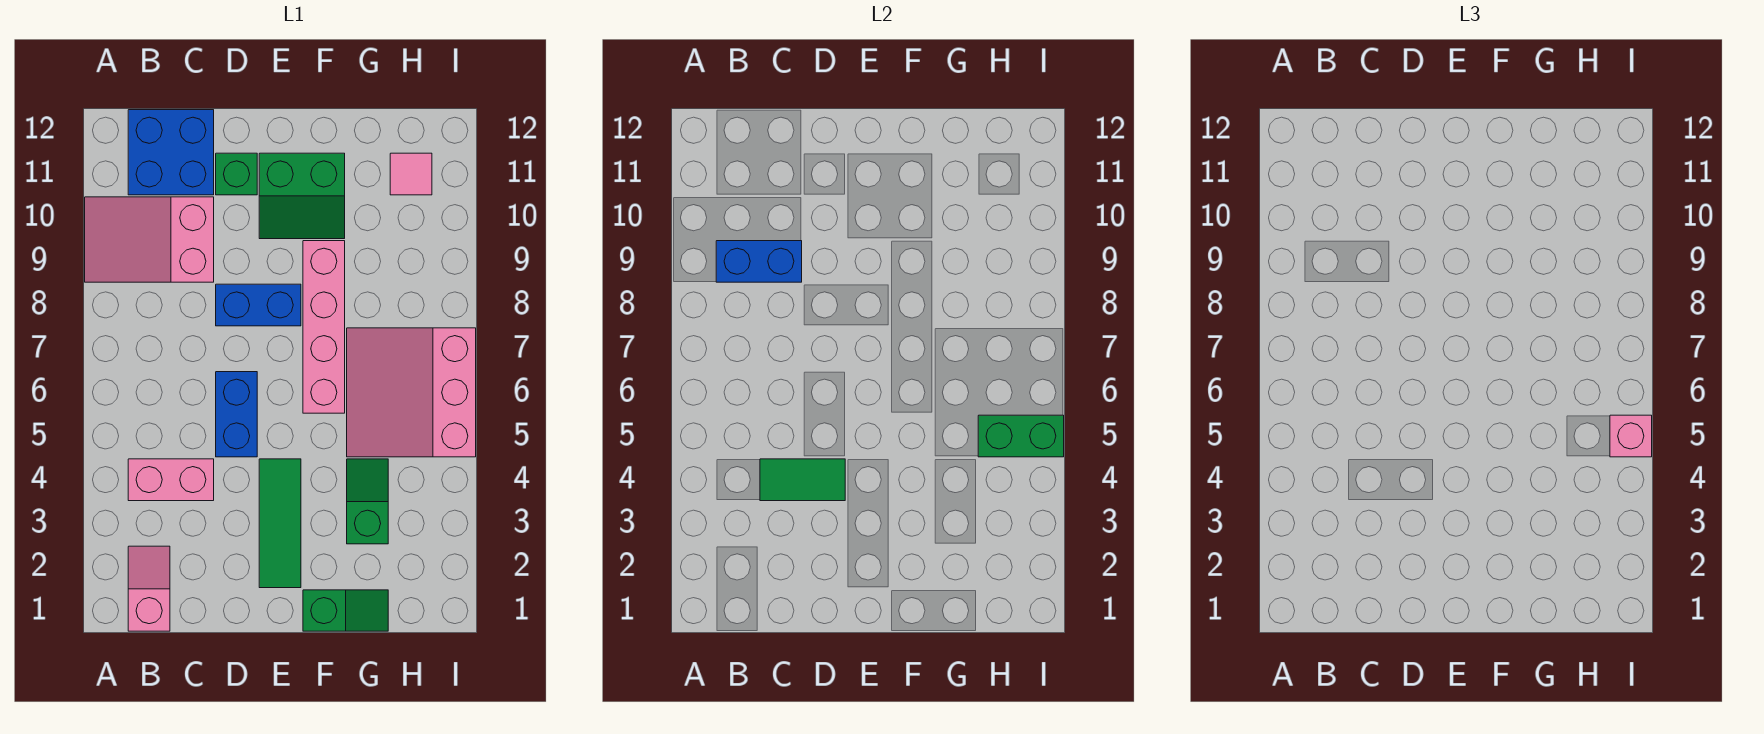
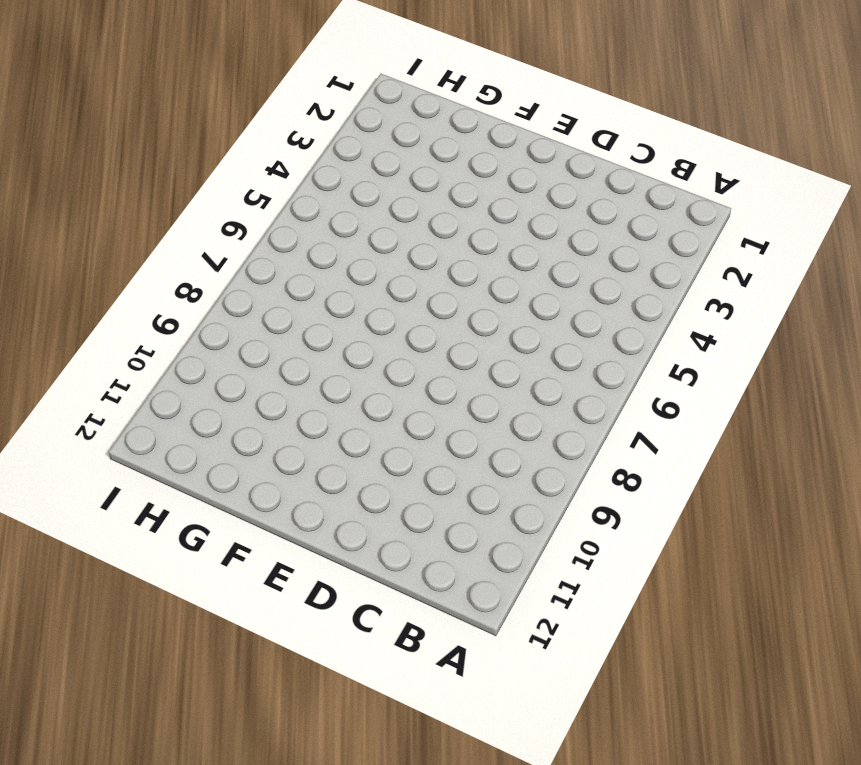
none -> pink 2x3 slope [85,197,214,282]
none -> pink 1x2 slope [128,546,170,631]
none -> pink 1x2 brick [128,459,214,501]

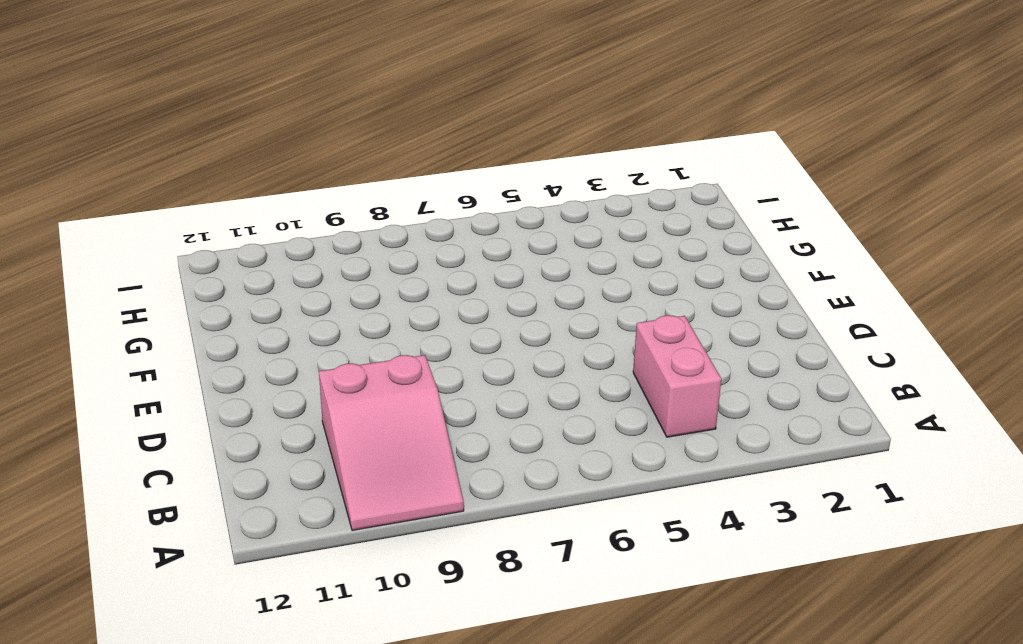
none -> pink 1x2 slope [128,546,170,631]
none -> blue 2x2 brick [128,110,214,195]
none -> blue 1x2 brick [216,372,257,457]

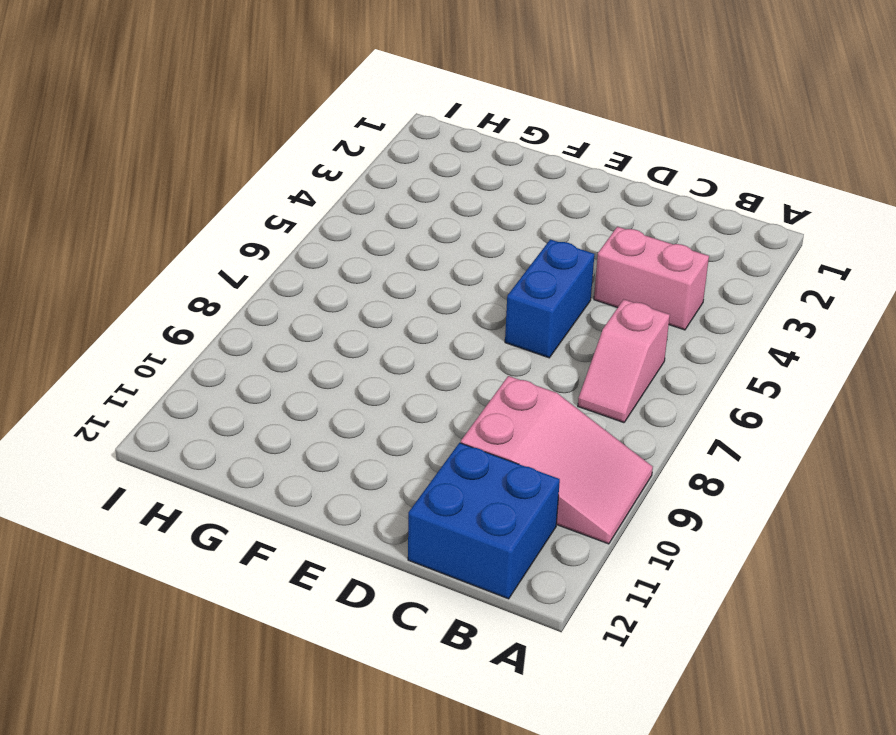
pink 1x2 slope [578,299,670,423] -> pink 1x2 slope moved to [128,546,170,631]
none -> blue 1x2 brick [216,284,301,326]
none -> green 1x1 brick [216,153,257,195]
none -> green 1x3 tile [259,459,301,588]

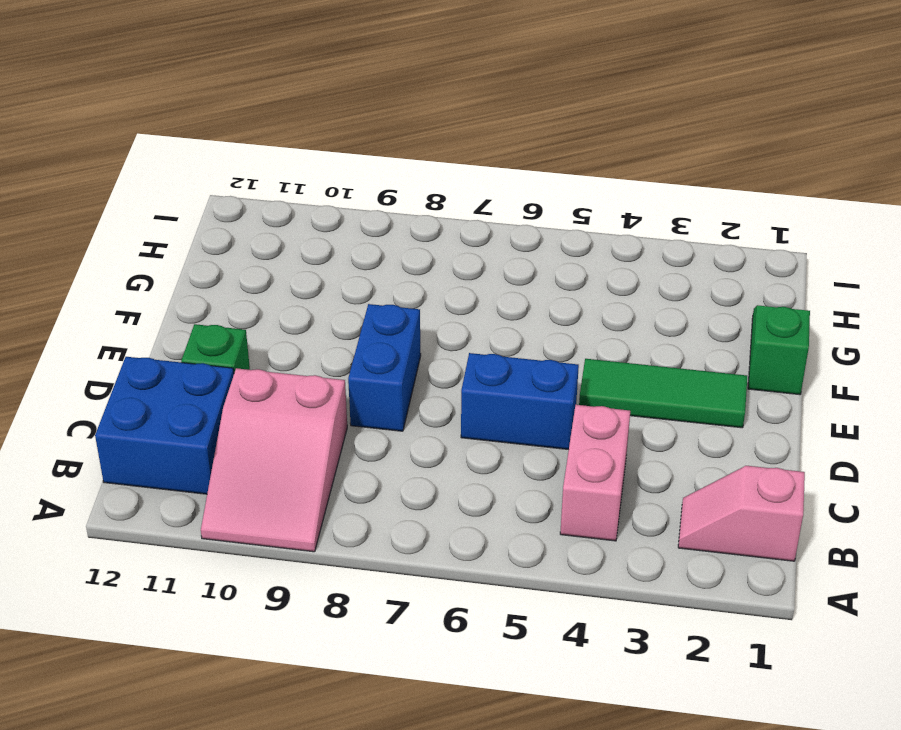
none -> green 2x2 slope [259,153,345,239]
none -> pink 1x4 brick [303,241,345,413]
none -> green 1x2 slope [347,459,388,544]

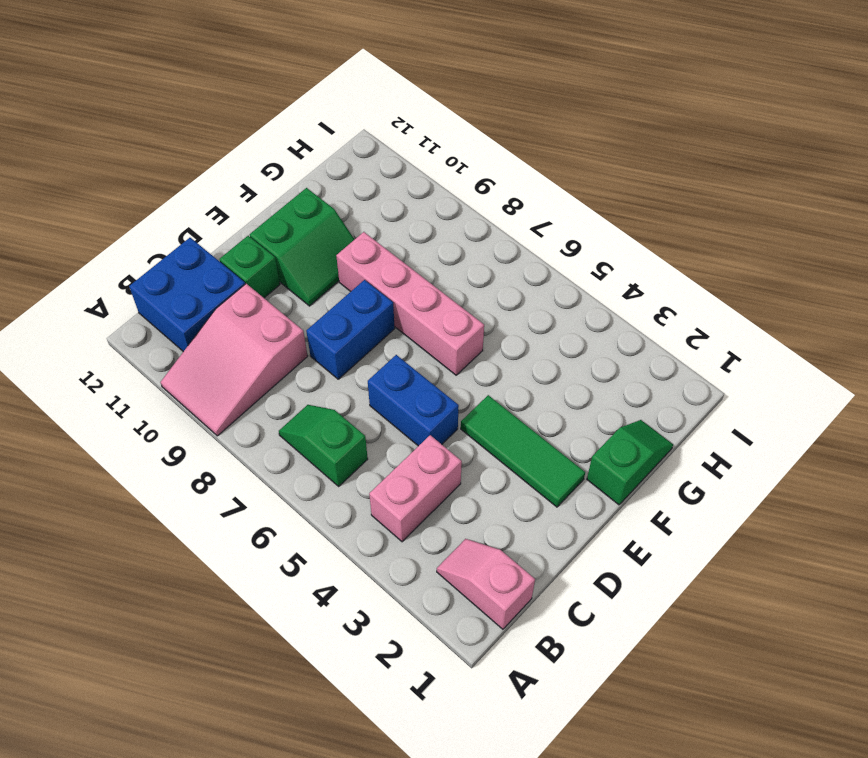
green 1x2 slope [279,405,368,486] -> green 1x2 slope moved to [347,459,388,544]
none -> pink 3x3 slope [347,328,476,457]
none -> pink 1x1 tile [390,153,432,195]
none -> blue 1x2 brick [716,241,802,282]

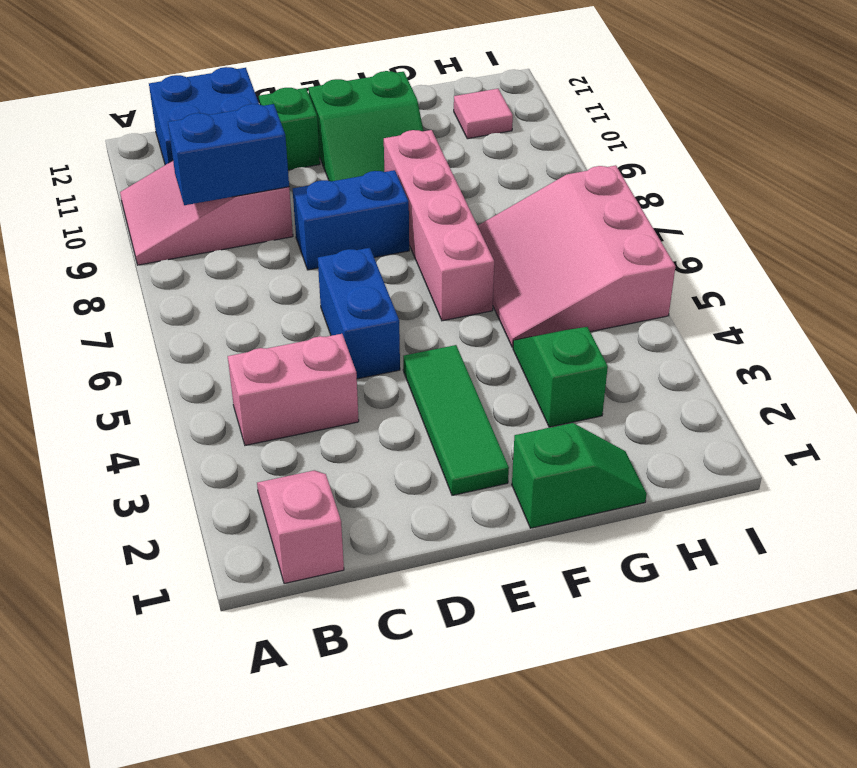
none -> green 1x2 tile [760,459,845,501]
none -> green 1x2 brick [978,415,1064,457]
none -> pink 1x1 brick [1610,415,1652,457]

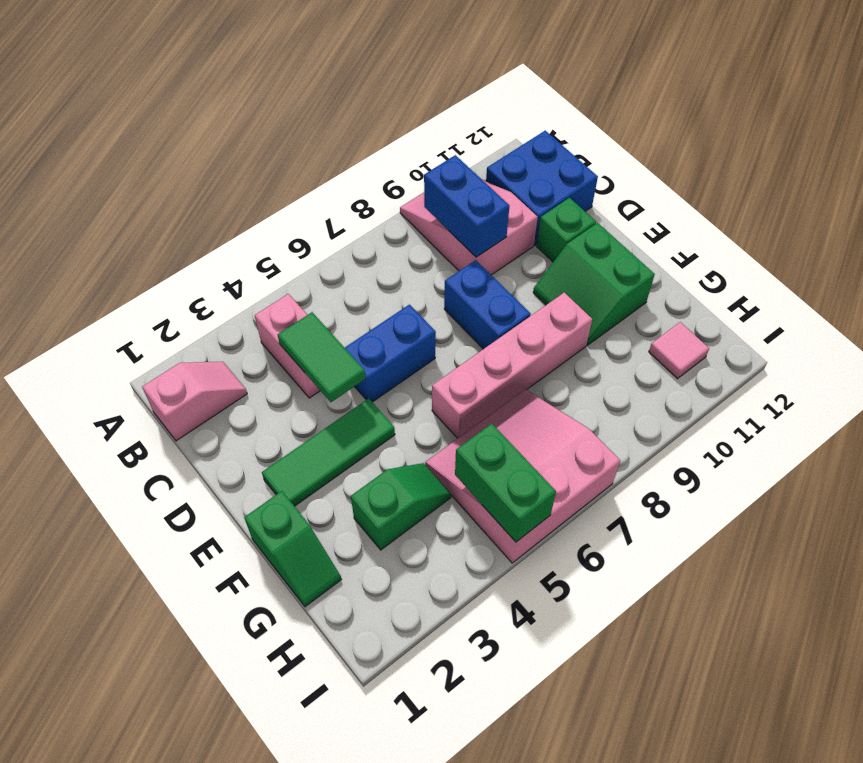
none -> pink 1x1 brick [1610,415,1652,457]

